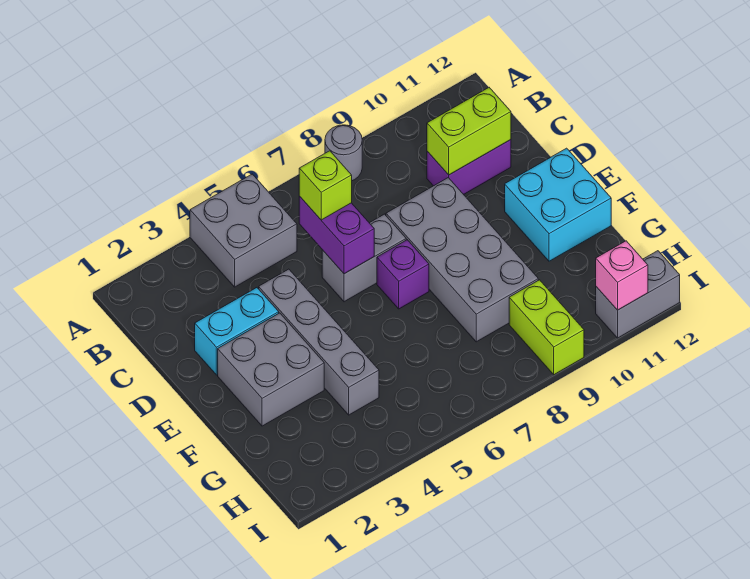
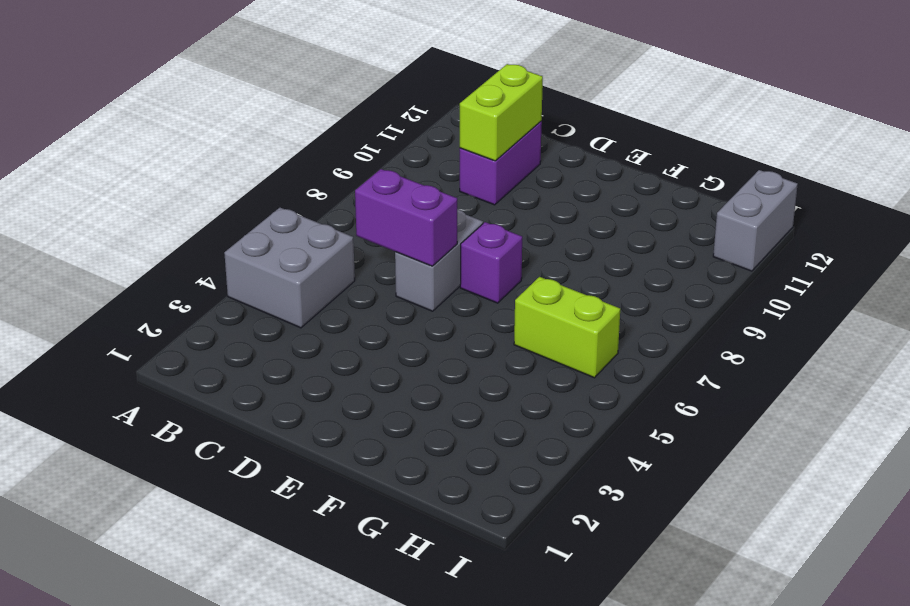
lime 1x2 brick [514,277,620,378] -> lime 1x2 brick moved to [509,280,584,375]
none -> grey 1x1 round brick [325,125,362,181]
none -> cyan 1x2 brick [195,288,279,375]
none -> grey 1x4 brick [259,269,379,415]

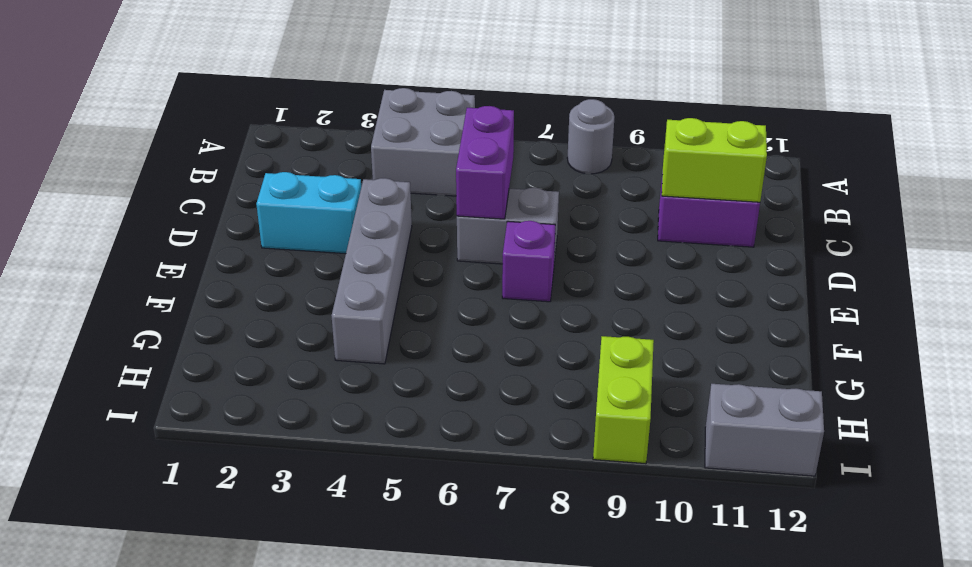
none -> grey 2x4 brick [386,178,538,342]
none -> grey 2x2 brick [218,313,324,426]
none -> cyan 2x2 brick [505,148,611,261]

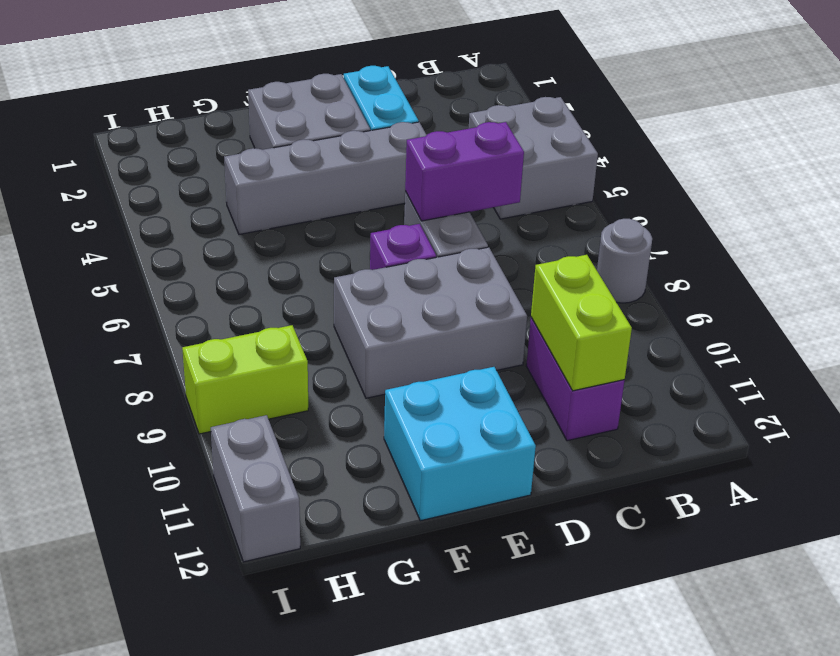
grey 2x3 brick [334,247,527,398] -> grey 2x4 brick [386,178,538,342]
none -> pink 1x1 brick [596,241,648,310]
none -> lime 1x1 brick [299,151,352,220]

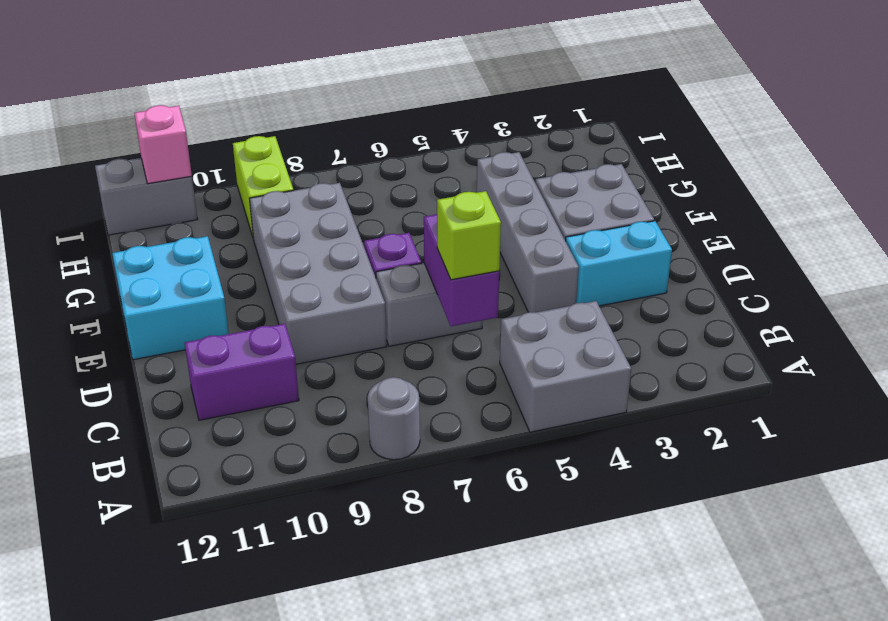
none -> lime 1x2 brick [427,88,511,175]

